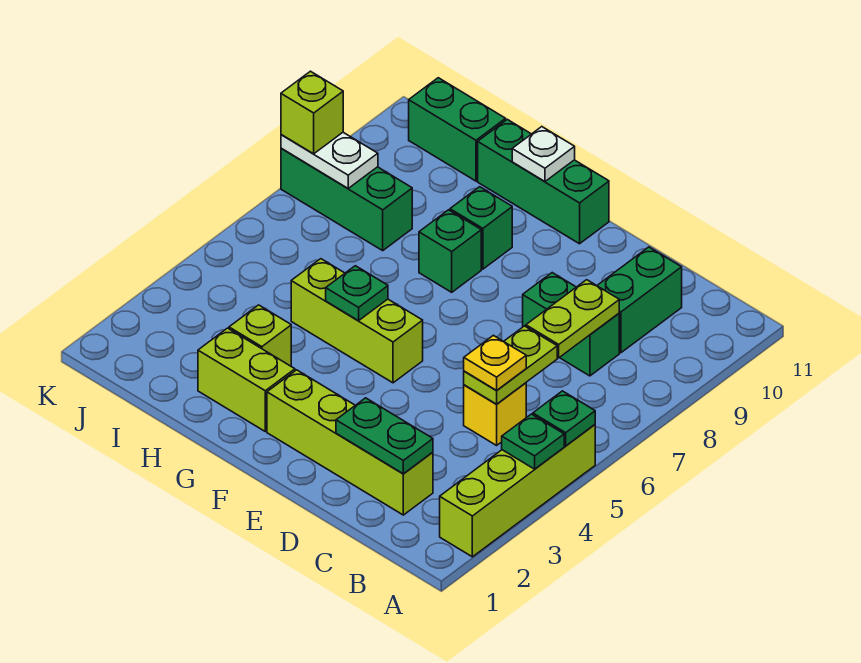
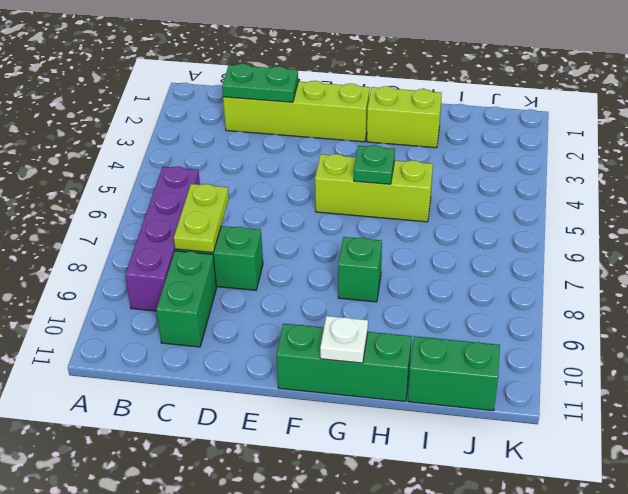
purple 1x4 brick [125,166,200,311] -> none
none -> lime 1x4 brick [440,425,595,557]
none -> yellow 1x1 brick [464,383,526,445]
none -> green 1x1 brick [450,187,512,269]

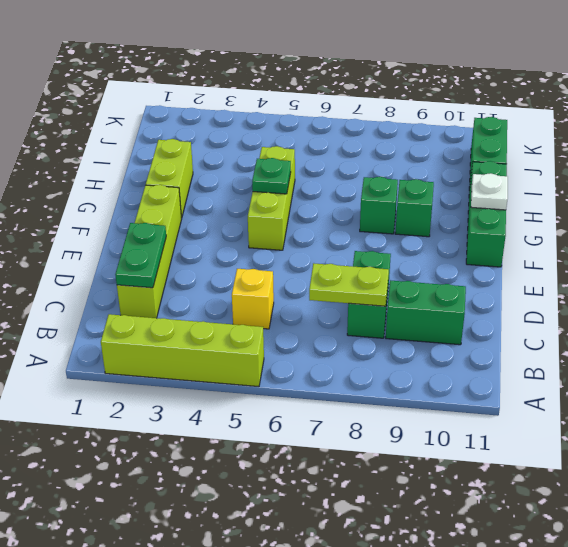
none -> lime 1x1 brick [229,305,291,366]
none -> green 1x3 brick [281,148,412,250]
none -> green 1x1 plate [502,414,564,469]

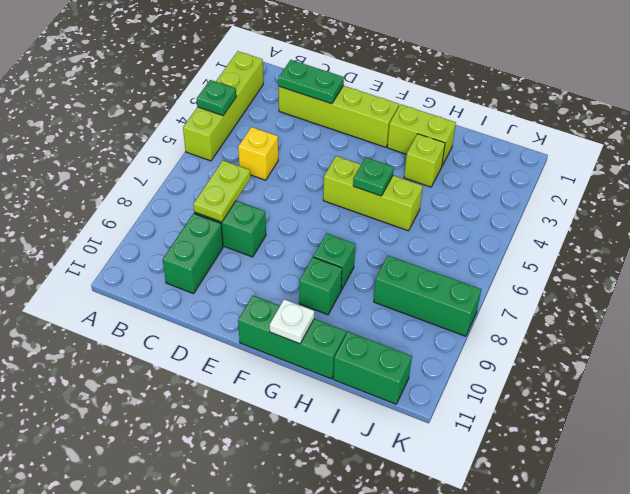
none -> green 1x1 plate [533,391,595,446]
none -> lime 1x2 plate [464,326,557,404]
none -> white 1x2 plate [281,132,378,188]

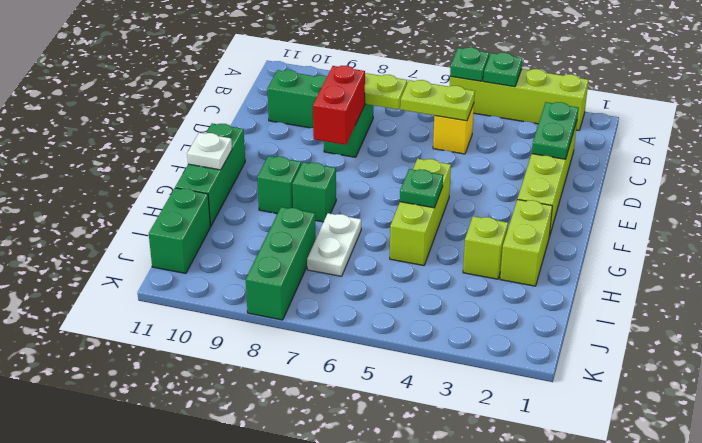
red 1x2 brick [313,66,365,145] -> none
white 1x2 plate [307,213,361,276] -> white 1x2 plate moved to [281,132,378,188]
none -> yellow 1x1 plate [464,335,526,391]
none -> lime 1x1 brick [281,71,343,154]

